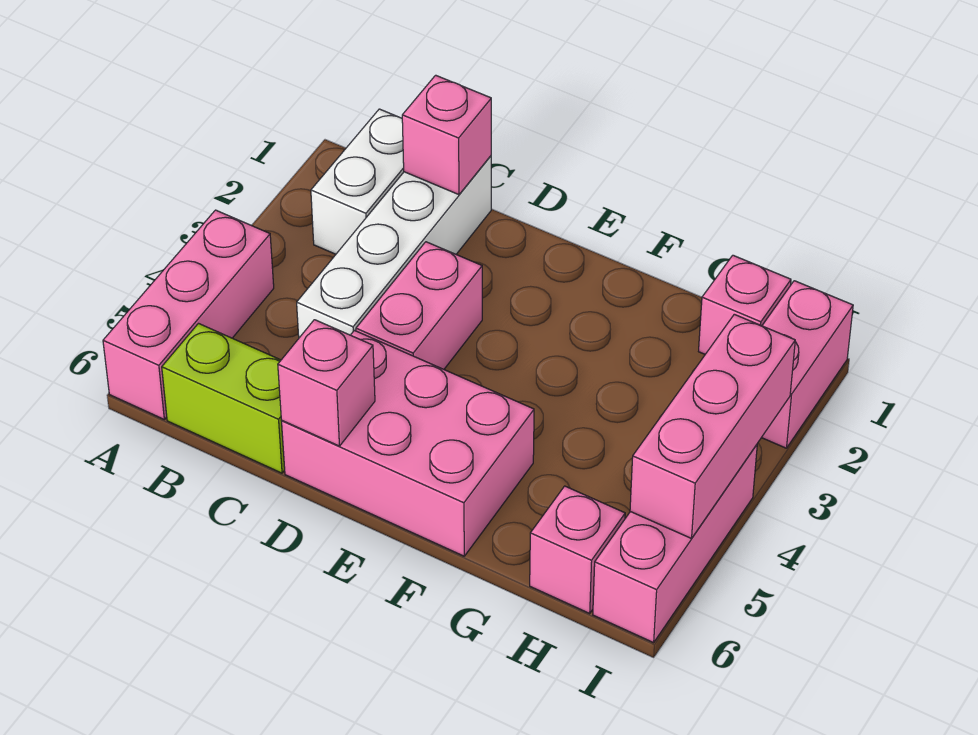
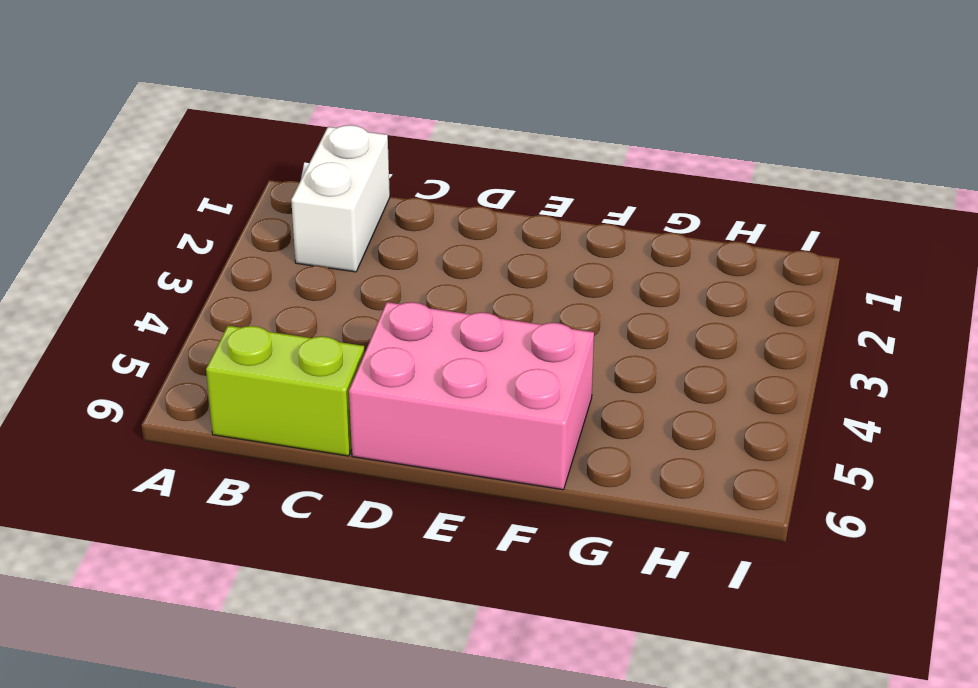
none -> pink 1x3 brick [103,210,274,419]
none -> white 1x4 brick [297,156,491,338]
none -> pink 1x2 brick [356,242,482,369]

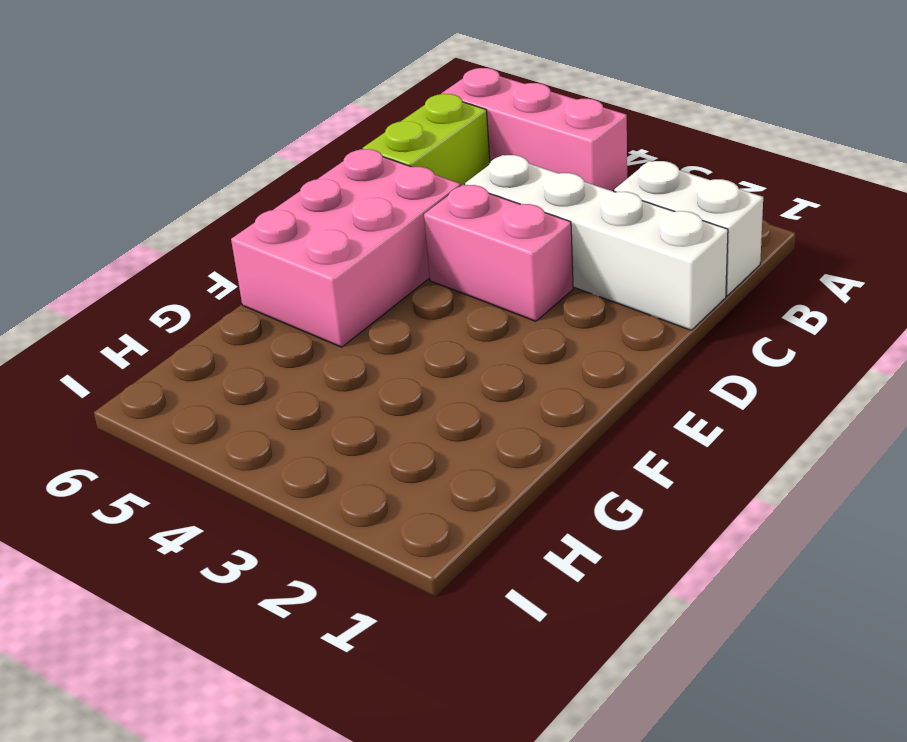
none -> pink 1x1 brick [699,255,791,354]
none -> pink 1x1 brick [530,486,625,613]
none -> pink 1x2 brick [762,281,853,448]

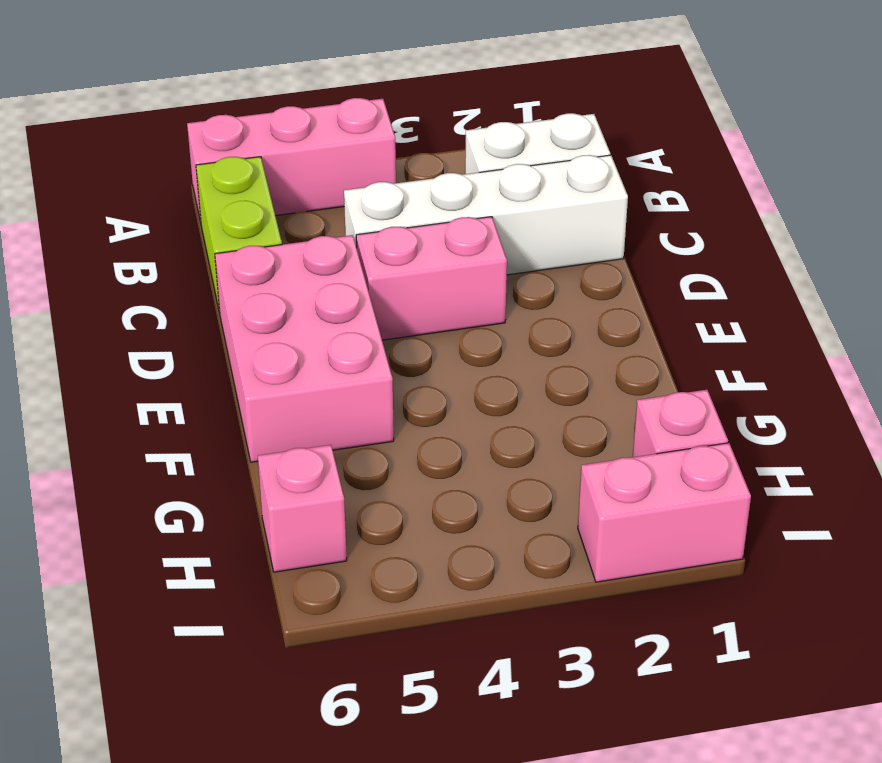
none -> pink 1x3 brick [593,445,757,643]
none -> pink 1x1 brick [402,75,491,195]
none -> pink 1x1 brick [278,320,375,446]

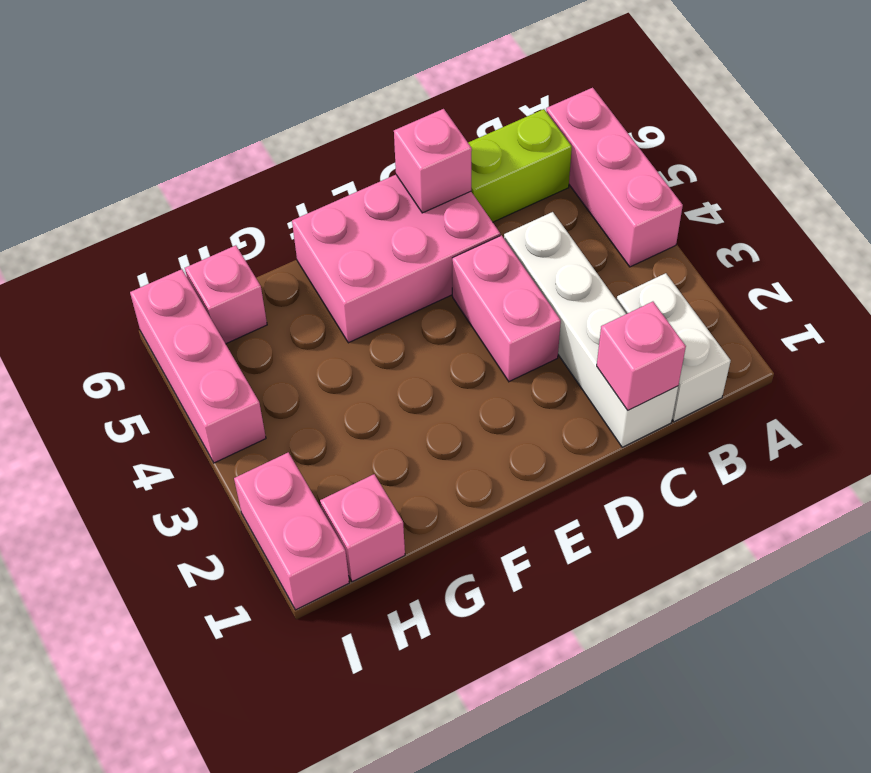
none -> pink 1x3 brick [630,314,795,538]

